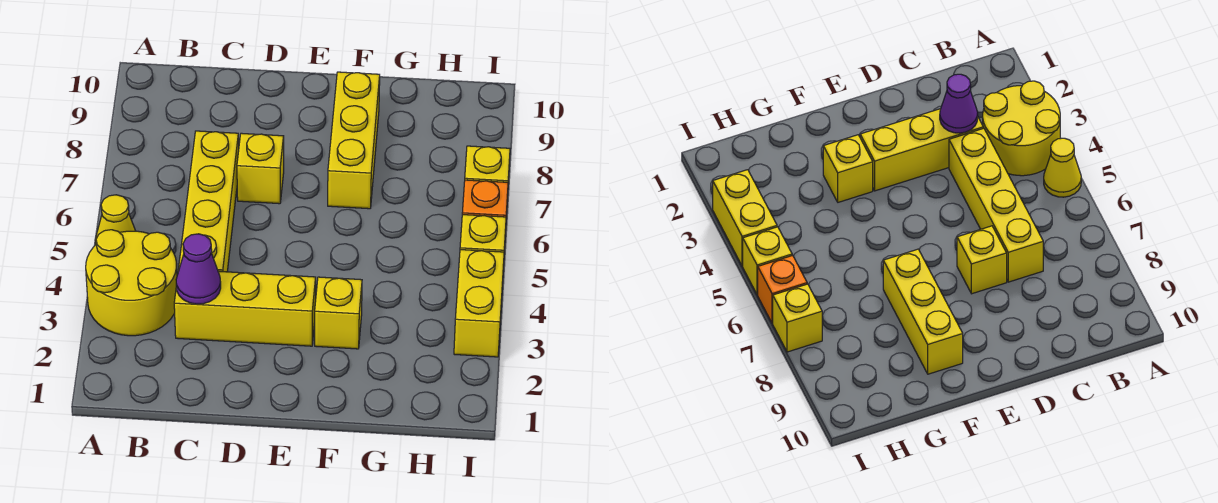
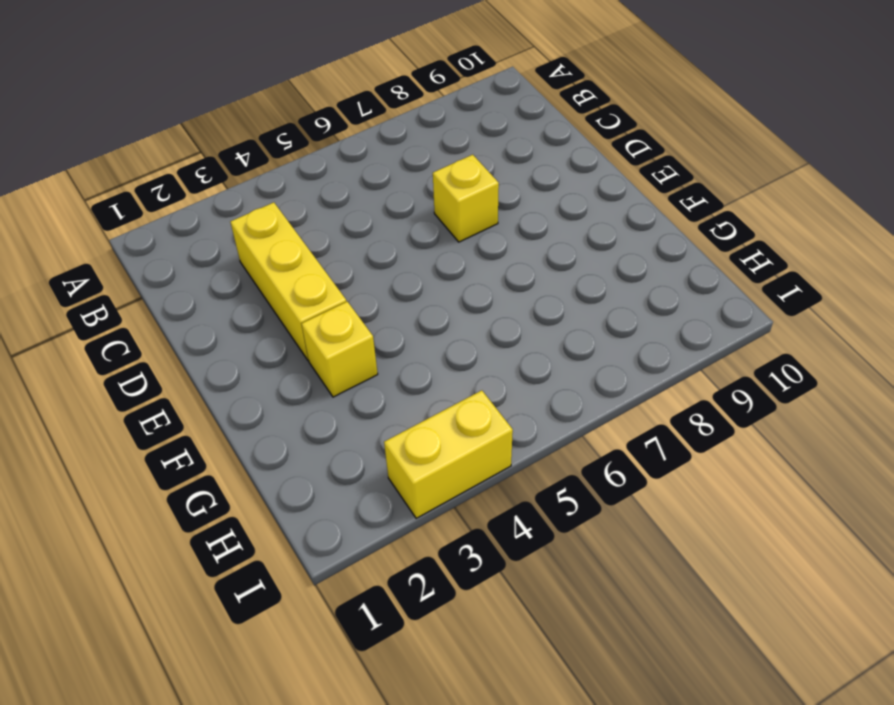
none -> yellow 2x2 round brick [86,230,177,336]
none -> yellow 1x1 cone [95,195,135,245]
none -> yellow 1x4 brick [179,131,239,272]

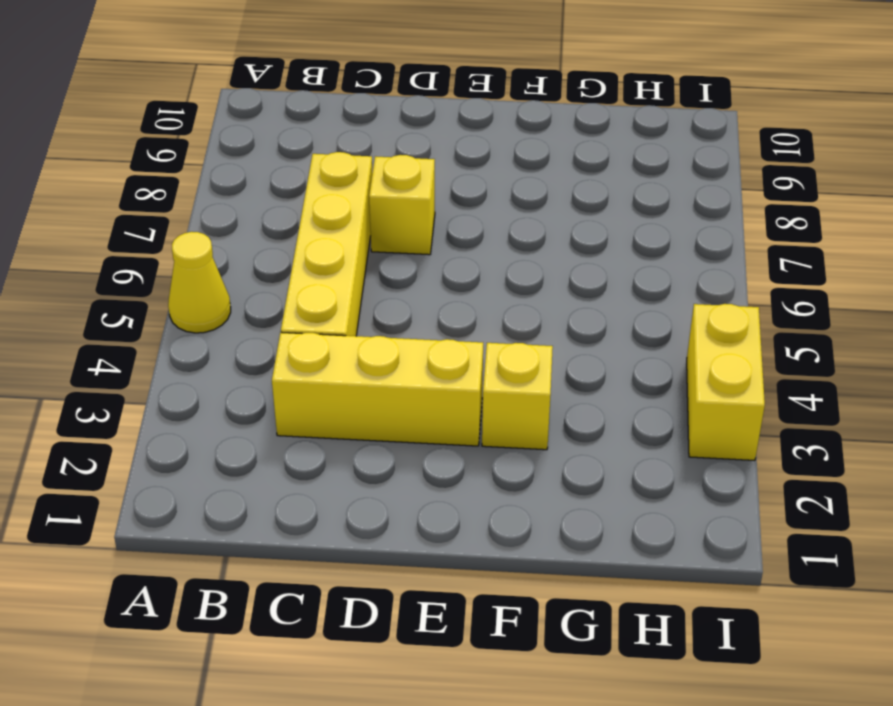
none -> yellow 2x2 round brick [86,230,177,336]
none -> yellow 1x3 brick [328,72,380,209]
none -> yellow 1x1 brick [460,215,506,252]

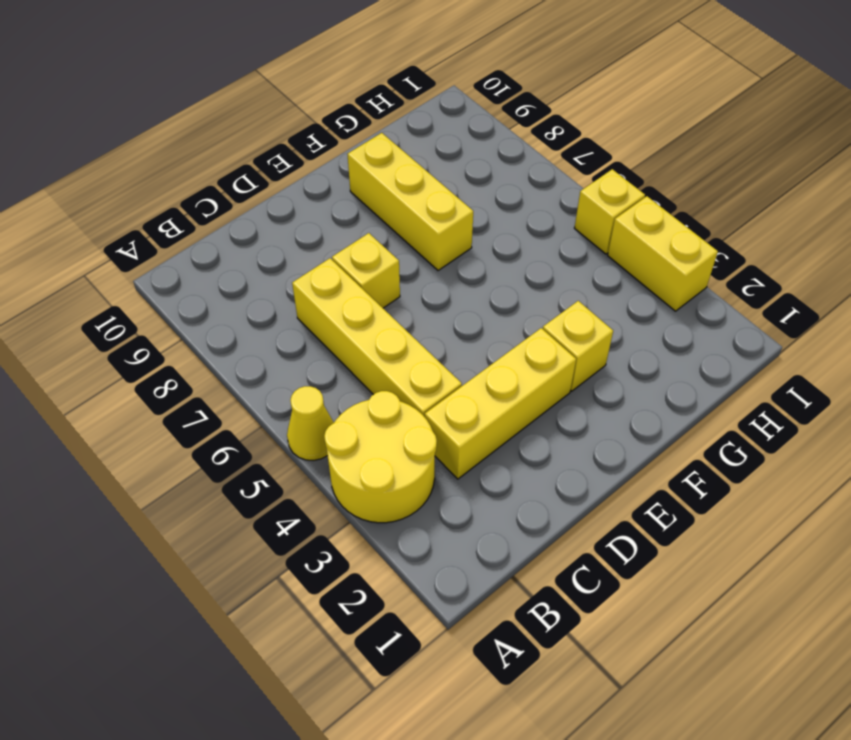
none -> orange 1x1 brick [462,180,508,217]
none -> yellow 1x1 brick [465,146,510,182]
none -> purple 1x1 cone [176,234,221,304]

